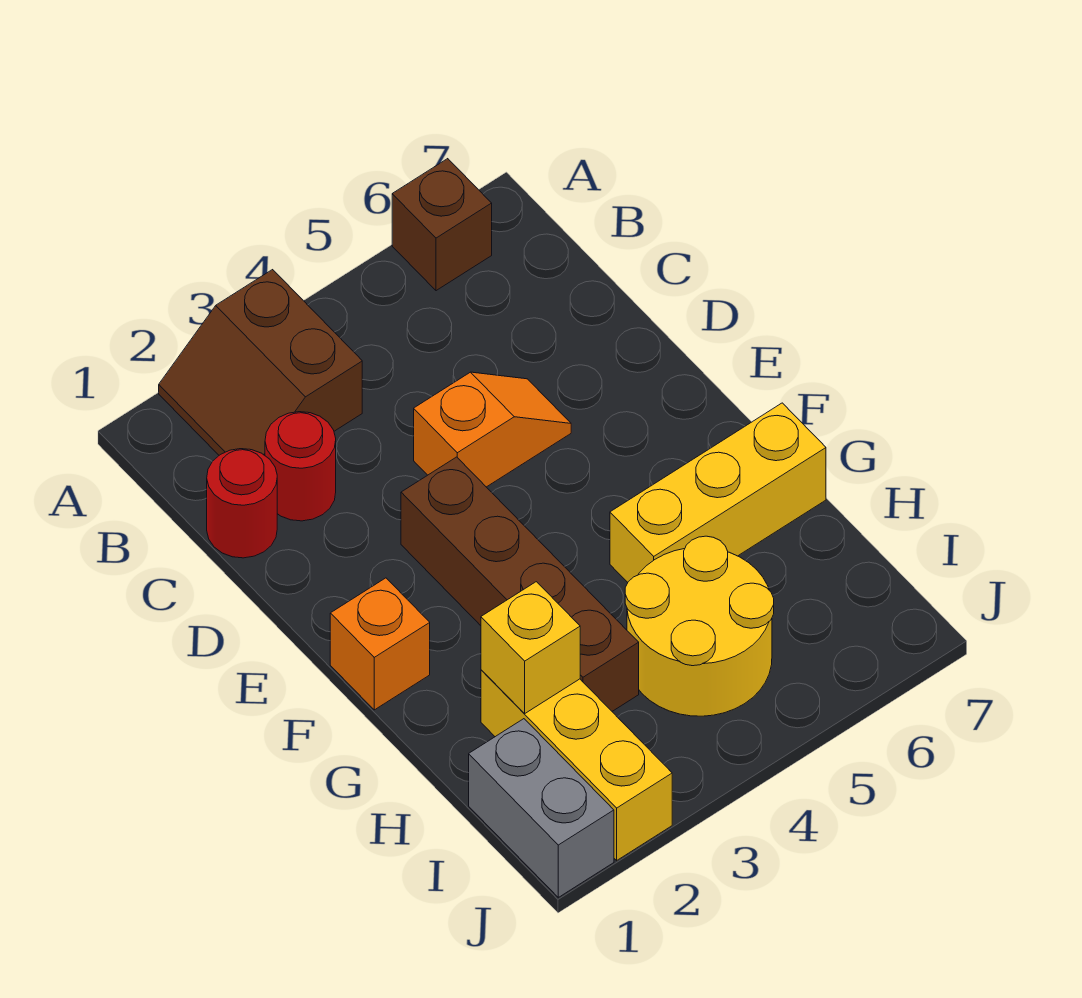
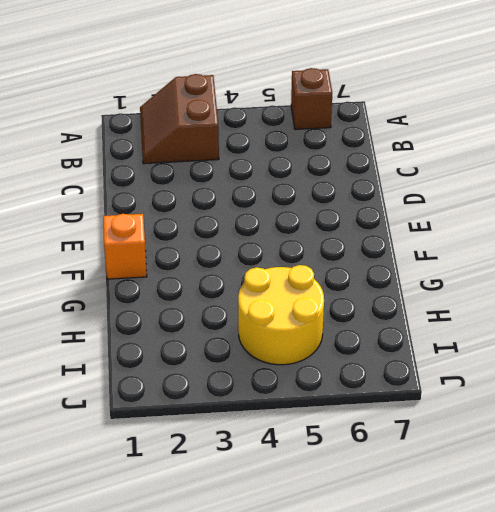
none -> red 1x1 round brick [207,449,277,558]
none -> red 1x1 round brick [265,412,336,521]
none -> orange 1x2 slope [414,372,571,487]

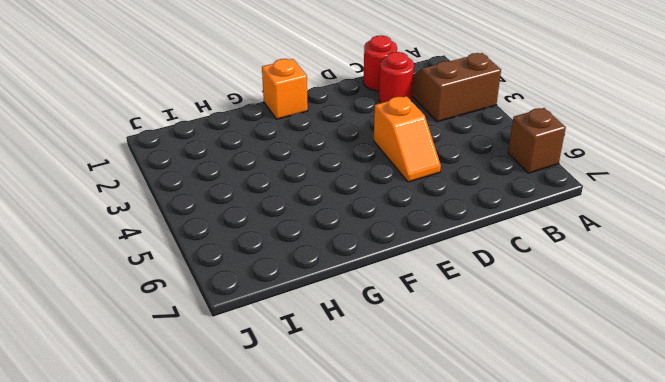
none -> brown 1x4 brick [401,457,639,711]
none -> yellow 1x3 brick [610,403,826,582]
none -> yellow 1x3 brick [481,670,672,860]

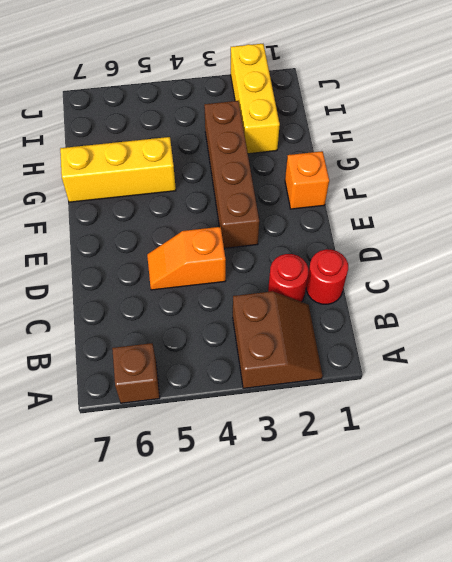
none -> yellow 2x2 round brick [625,536,774,716]
none -> grey 1x2 brick [469,719,614,897]
none -> yellow 1x1 brick [481,582,580,713]

